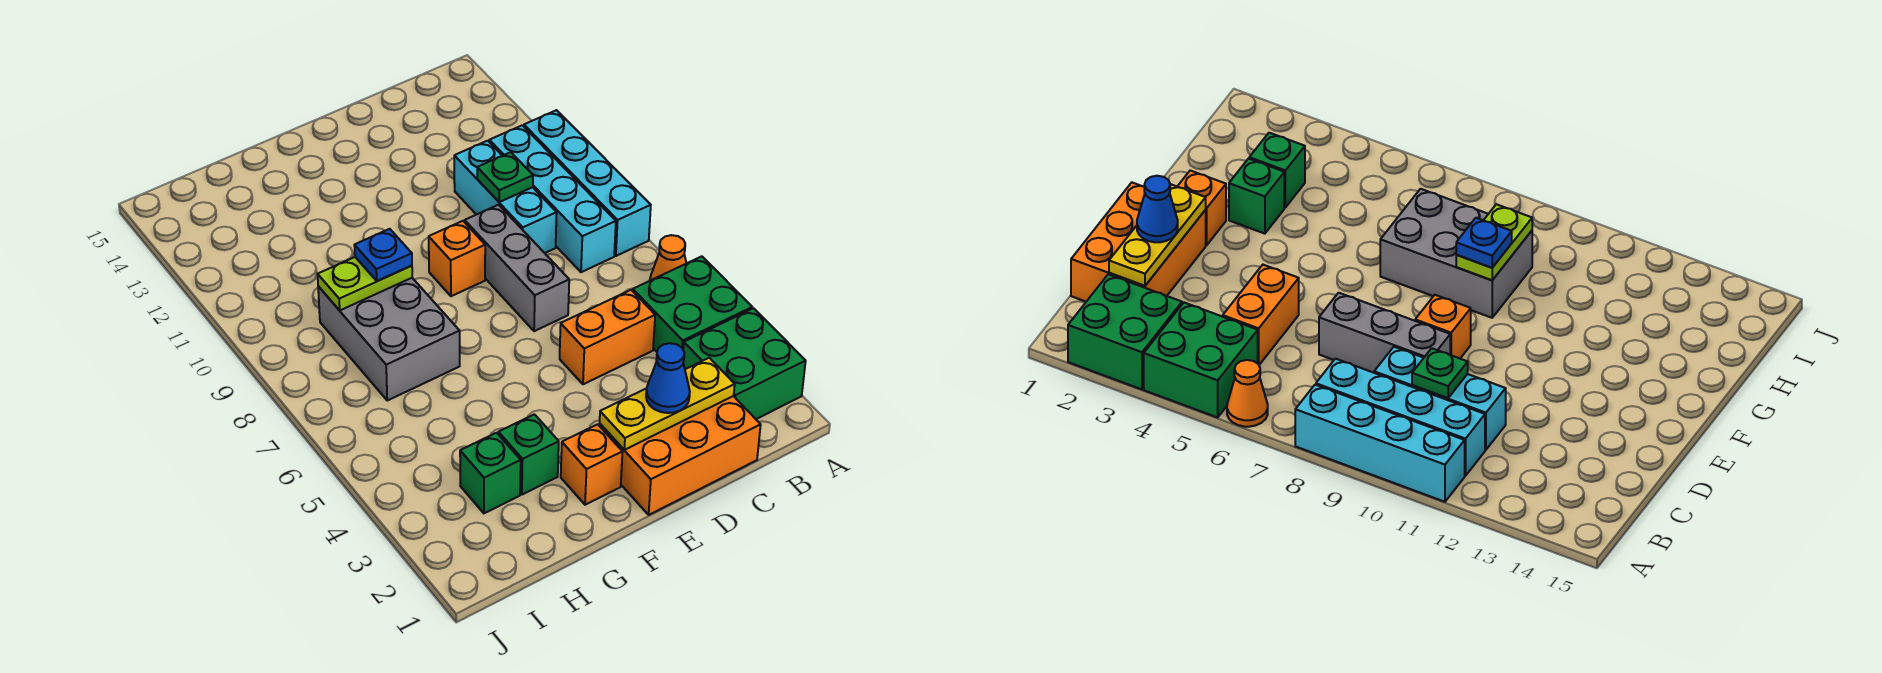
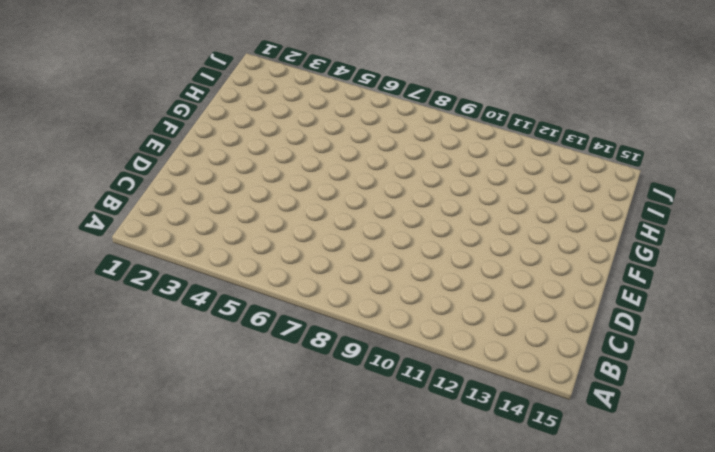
none -> green 2x2 brick [683,308,806,419]
none -> green 2x2 brick [633,256,752,352]
none -> orange 1x1 cone [650,235,686,281]

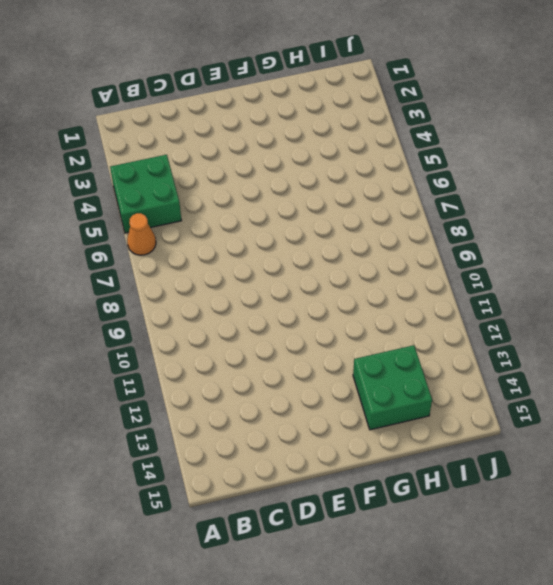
green 2x2 brick [353,345,432,430] -> green 2x2 brick moved to [683,308,806,419]
none -> cyan 1x4 brick [524,110,651,256]
none -> cyan 1x4 brick [489,125,616,272]
none -> orange 2x3 brick [599,396,761,515]

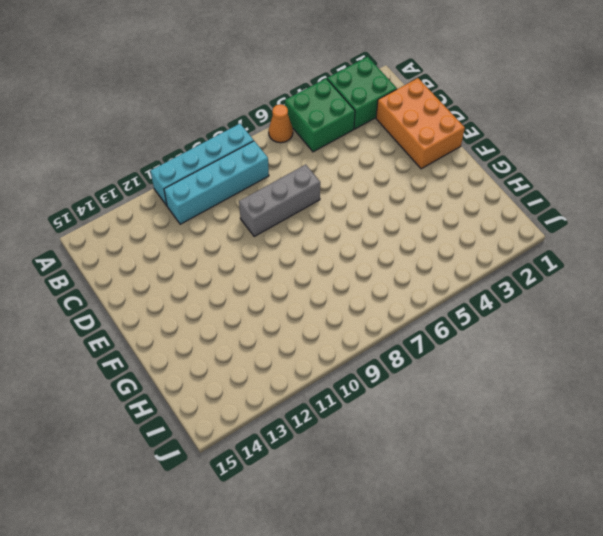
none -> orange 1x2 brick [560,290,655,384]
none -> cyan 1x3 brick [454,141,557,253]
none -> orange 1x1 brick [429,221,485,296]

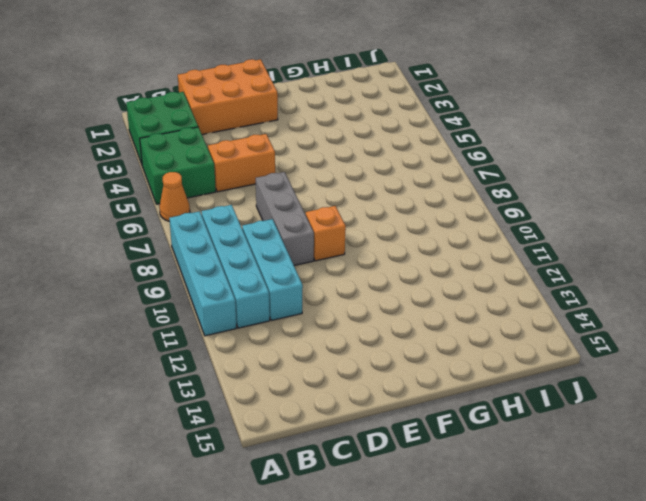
none -> orange 1x1 brick [561,424,622,505]
none -> green 1x1 brick [498,414,559,495]
none -> grey 2x3 brick [318,278,460,400]

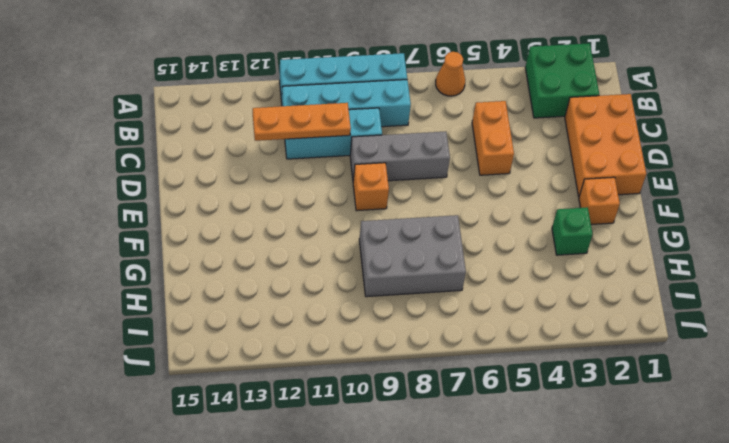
orange 1x3 plate [253,103,351,141] -> green 1x1 plate [477,152,533,202]
none -> green 2x2 brick [633,256,752,352]
none -> green 1x1 brick [460,433,521,513]
none -> yellow 1x3 plate [600,358,735,450]

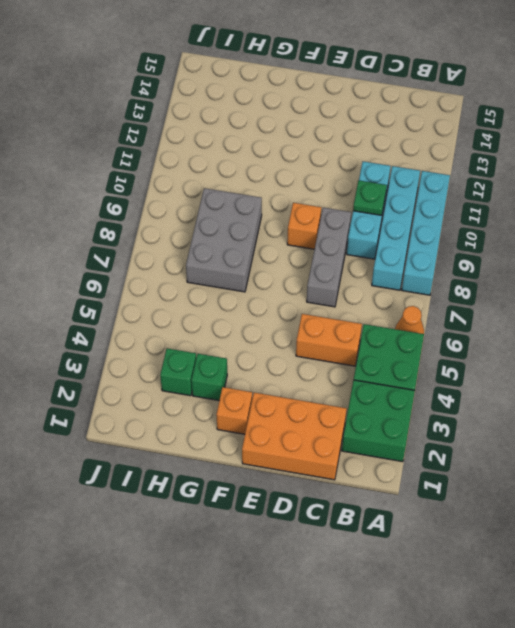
none -> yellow 1x3 plate [600,358,735,450]
none -> lime 1x2 plate [318,257,412,310]
none -> blue 1x1 cone [646,343,690,413]

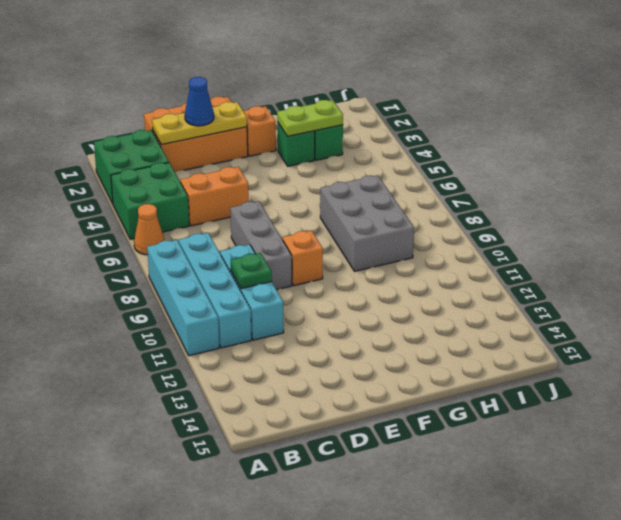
lime 1x2 plate [277,100,343,136] -> lime 1x2 plate moved to [318,257,412,310]
none -> blue 1x1 plate [354,229,412,281]

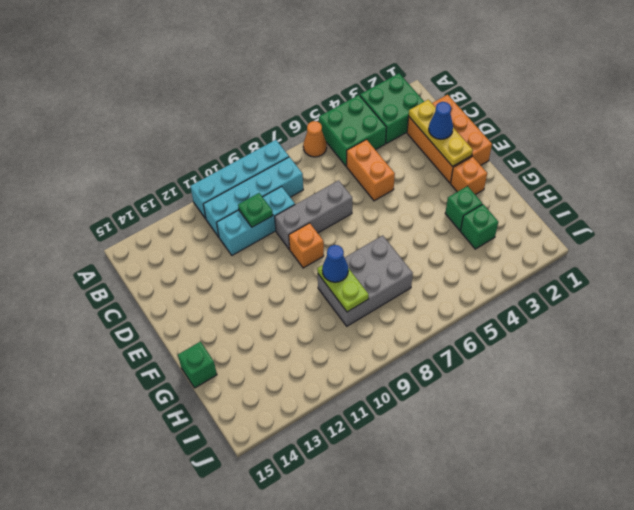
blue 1x1 cone [322,245,348,282] -> blue 1x1 plate [354,229,412,281]
green 1x1 brick [178,342,217,388] -> none

